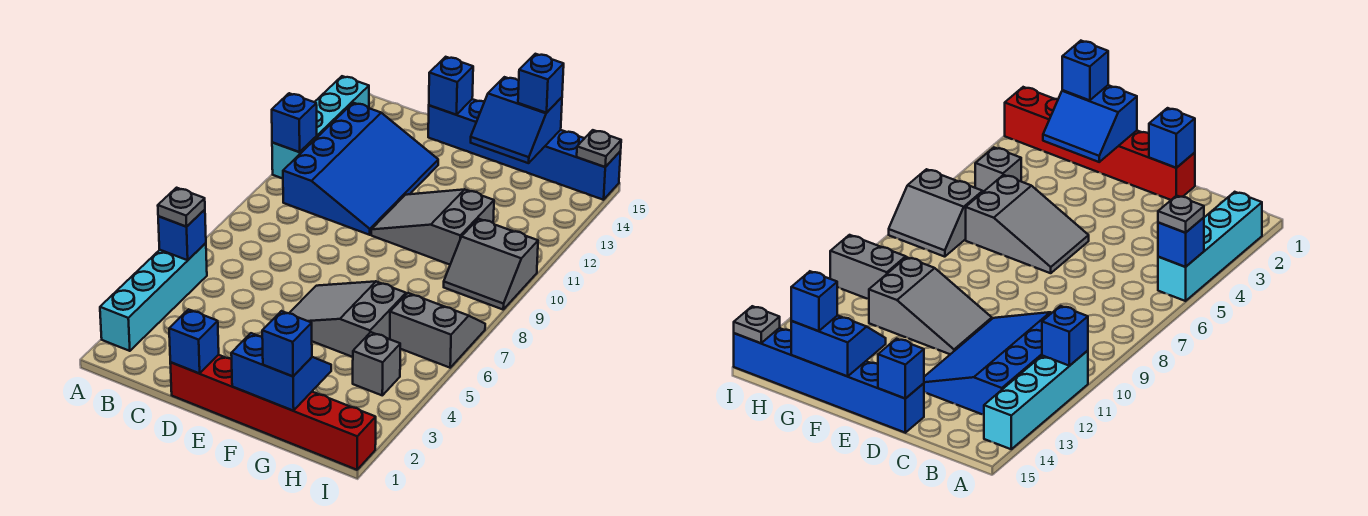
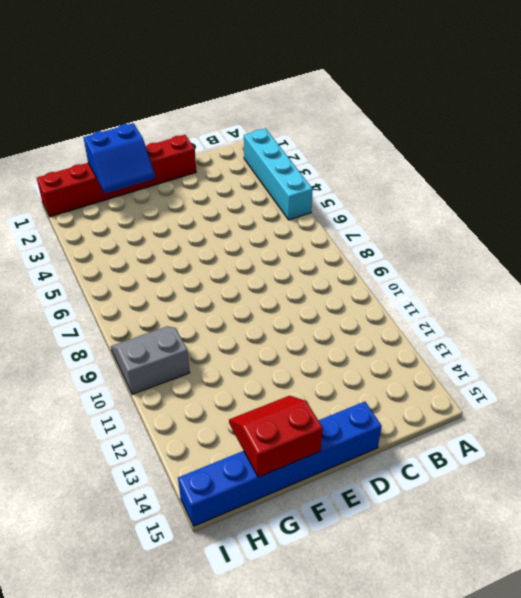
red 2x2 slope [229,396,323,477] -> blue 2x2 slope [471,77,562,163]
none -> cyan 1x4 brick [272,76,369,179]
none -> blue 3x4 slope [283,103,438,235]
none -> grey 2x3 slope [289,281,406,357]

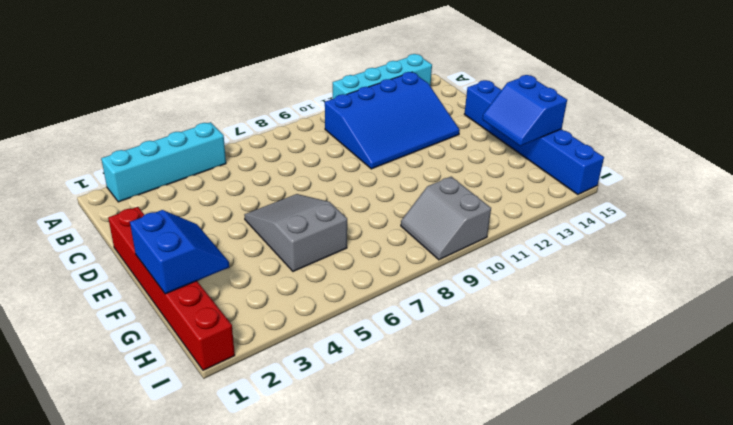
none -> grey 2x3 slope [371,189,494,265]
none -> grey 1x1 brick [353,332,400,395]
none -> grey 2x2 slope [390,293,485,368]

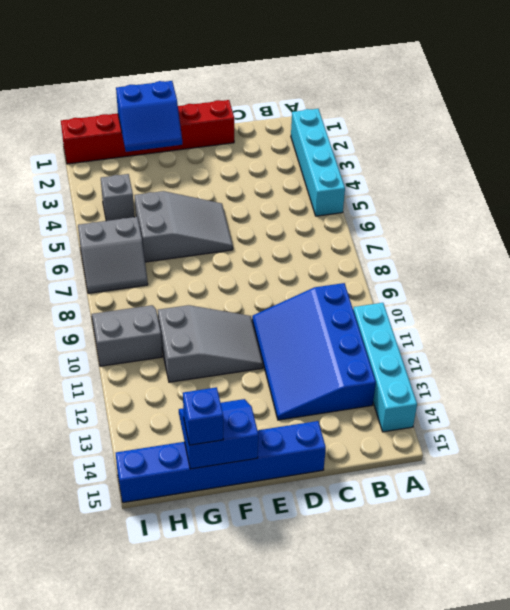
none -> blue 1x1 brick [158,210,206,260]
none -> blue 1x1 brick [272,93,317,152]
none -> blue 1x1 brick [169,309,219,373]

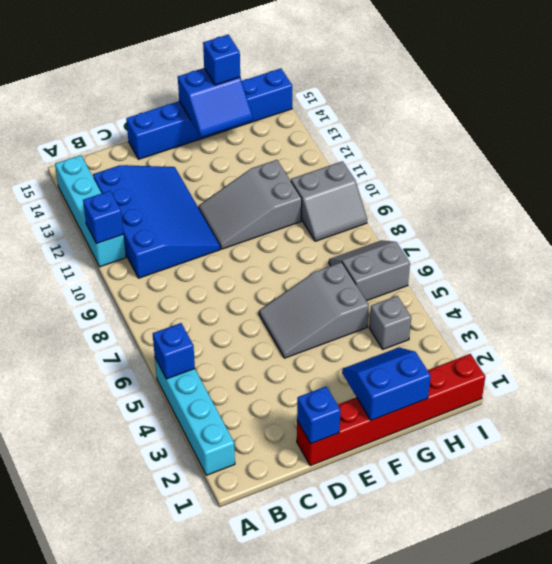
none -> blue 1x1 brick [429,57,473,115]
none -> grey 1x1 plate [577,130,621,167]
none -> grey 1x1 plate [158,188,205,227]

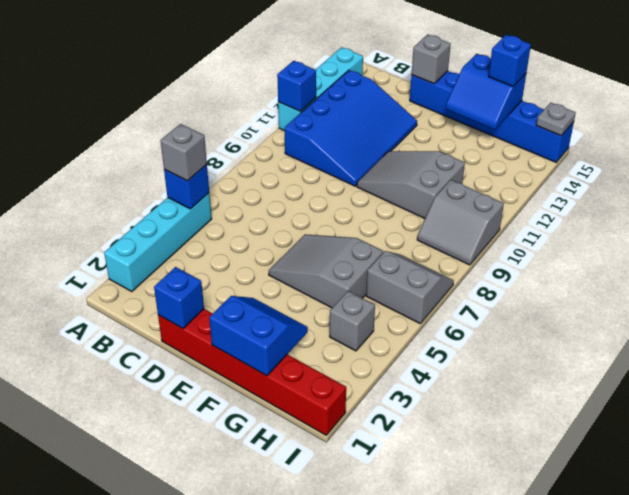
grey 1x1 brick [161,124,207,181] -> grey 1x1 plate [158,188,205,227]
grey 1x1 brick [412,34,451,84] -> blue 1x1 brick [429,57,473,115]
none -> blue 1x1 brick [262,311,312,376]

